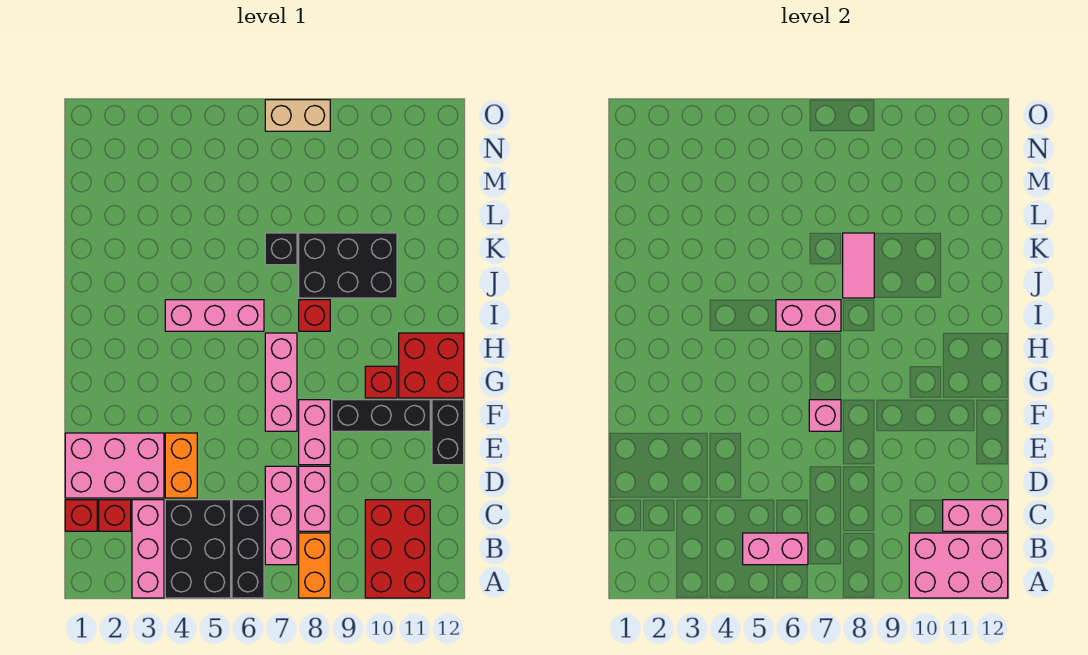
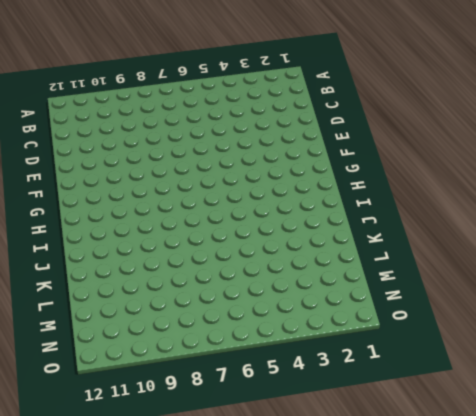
none -> pink 1x3 brick [132,500,164,598]
none -> black 2x3 brick [165,500,231,598]
none -> black 1x3 brick [232,500,264,598]

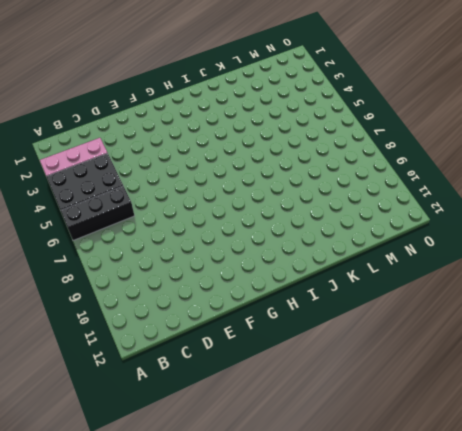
none -> orange 1x2 brick [299,533,330,598]
none -> red 2x3 brick [365,500,430,598]
none -> pink 1x3 brick [265,466,297,565]

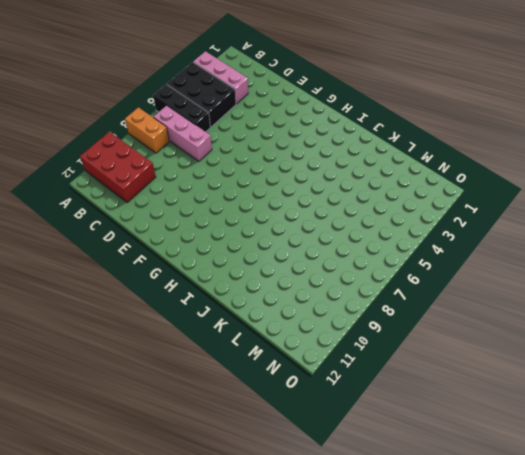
none -> red 1x1 brick [65,500,97,531]
none -> red 1x1 brick [99,500,131,531]
none -> pink 1x2 brick [299,466,330,531]

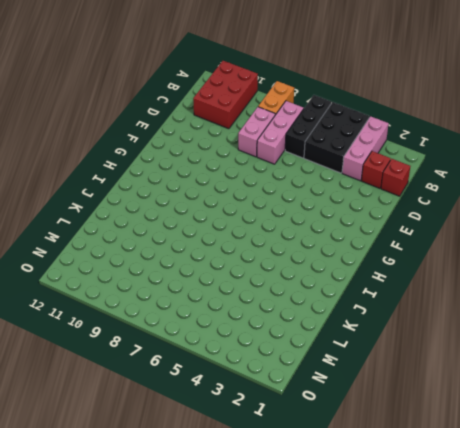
none -> pink 2x3 brick [65,433,164,498]
none -> orange 1x2 brick [165,433,197,498]
none -> pink 1x2 brick [299,400,330,465]

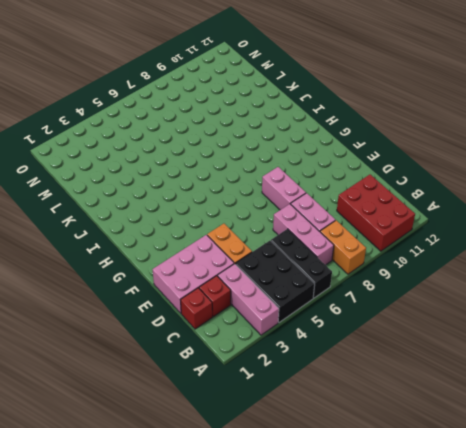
none -> black 1x2 brick [432,400,464,465]
none -> pink 1x3 brick [265,333,297,431]
none -> black 1x3 brick [332,400,430,431]

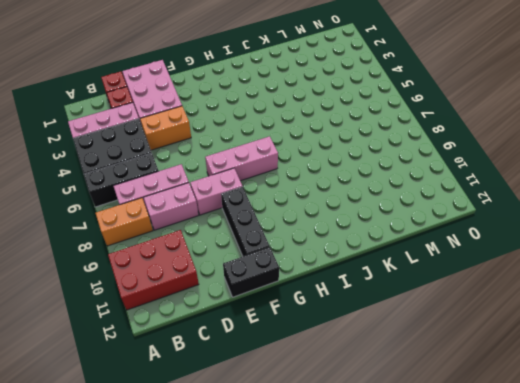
none -> red 1x1 brick [365,366,397,398]
none -> red 2x2 brick [399,333,464,398]
none -> pink 1x3 brick [165,300,264,331]

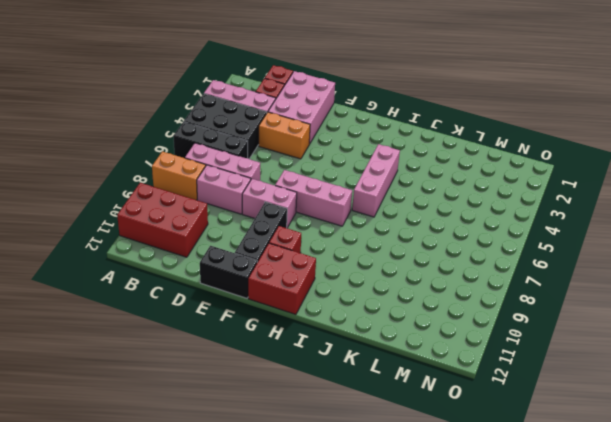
none -> red 1x1 brick [299,300,330,331]
none -> black 2x3 brick [299,233,397,298]
none -> black 1x1 brick [265,233,297,265]

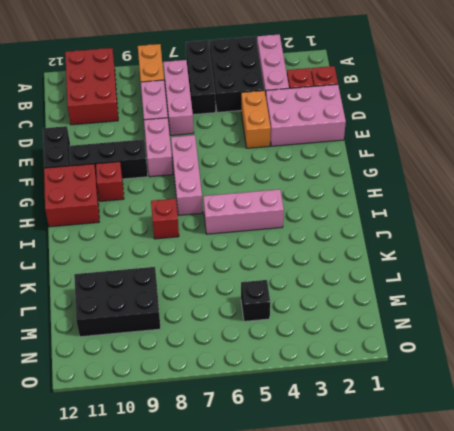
black 2x3 brick [74,267,161,337] -> black 2x3 brick moved to [299,233,397,298]
black 1x1 brick [241,280,270,321] -> black 1x1 brick moved to [265,233,297,265]
none -> tan 1x2 brick [265,100,330,131]
none -> pink 2x3 brick [909,533,1008,598]
none -> pink 1x2 brick [743,533,808,565]

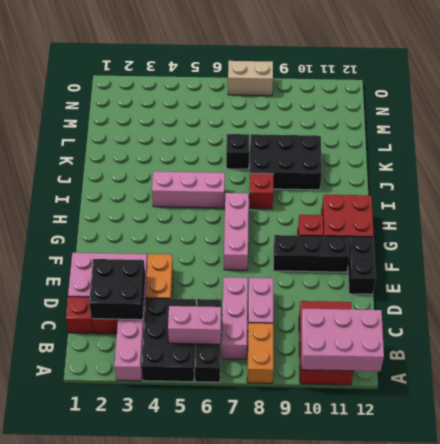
black 2x2 brick [89,259,145,320] -> none
none -> pink 1x2 brick [299,400,330,465]
none -> pink 1x2 brick [943,500,1008,531]
none -> pink 1x1 brick [809,400,841,431]

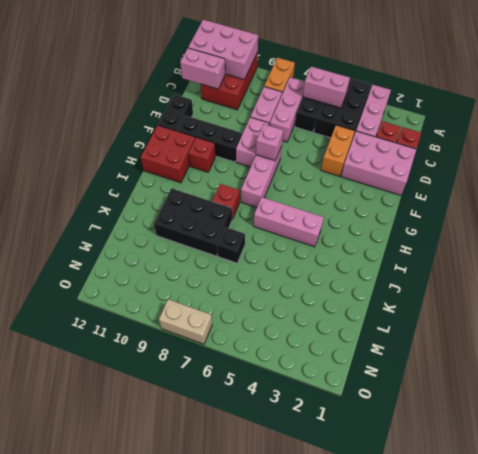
none -> pink 1x2 brick [776,300,841,331]
none -> pink 1x2 tile [843,233,874,298]

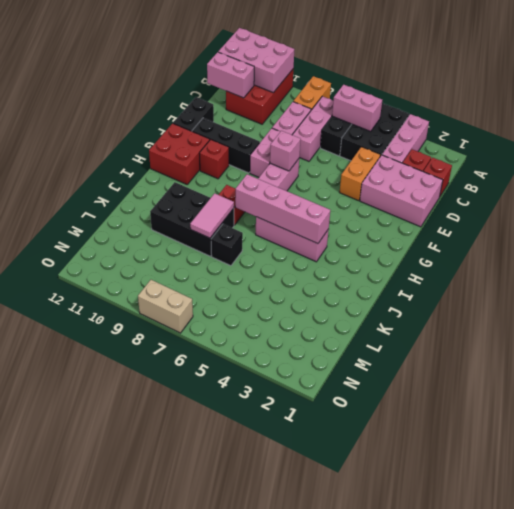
pink 1x4 brick [235,174,330,244] -> pink 1x2 brick [776,300,841,331]

